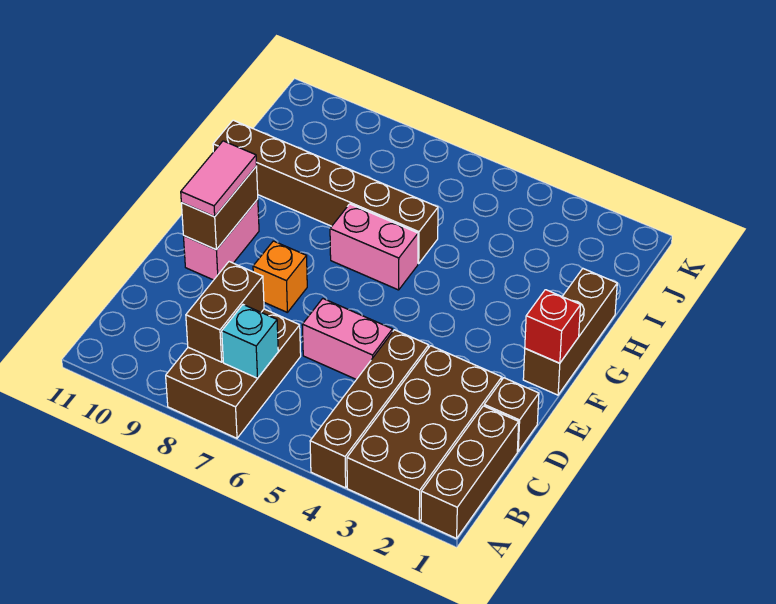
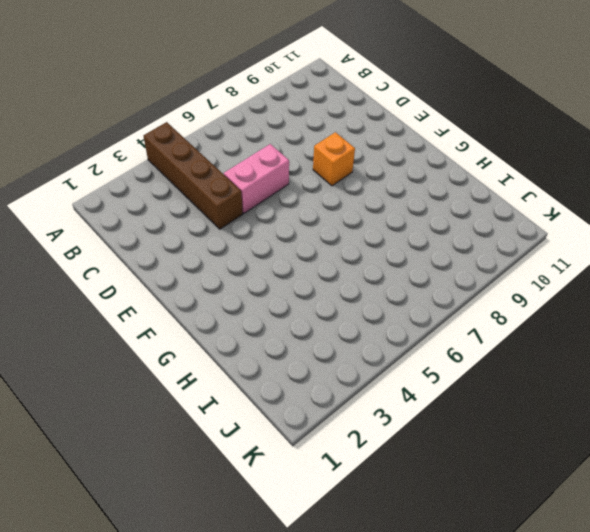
none -> brown 1x3 brick [421,406,519,539]
none -> brown 2x4 brick [347,346,502,521]
none -> brown 2x3 brick [166,309,301,438]

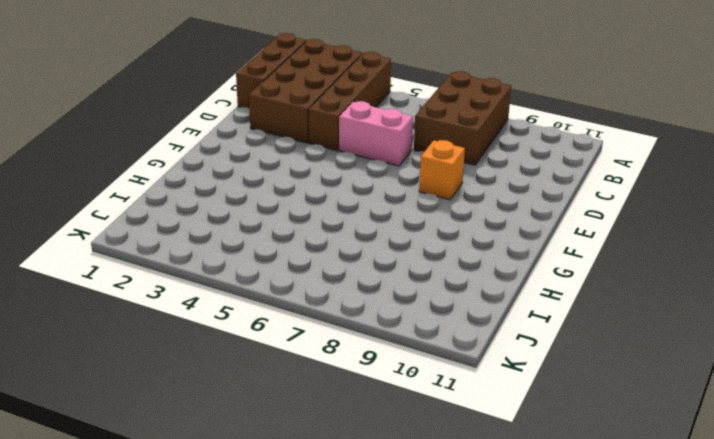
none -> brown 1x1 brick [484,378,539,451]
none -> pink 1x2 brick [184,199,259,280]
none -> brown 1x3 brick [523,269,617,395]

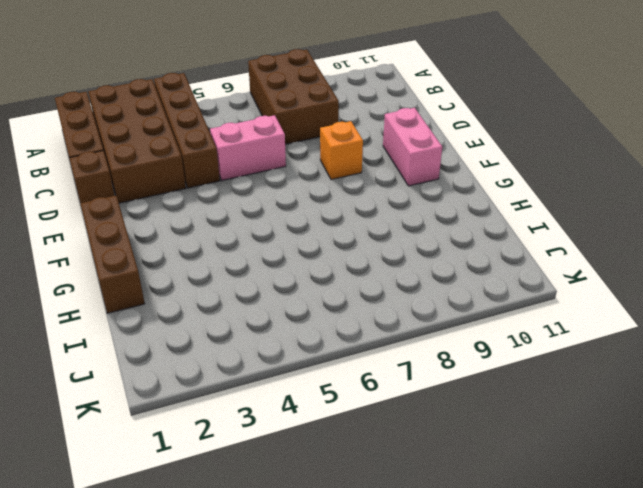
none -> pink 1x2 brick [330,204,418,290]
none -> brown 1x6 brick [213,120,438,264]
none -> cyan 1x1 brick [222,305,278,378]

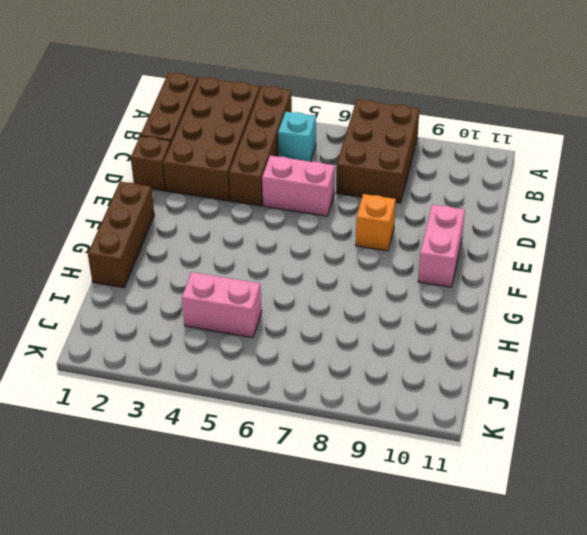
cyan 1x1 brick [278,112,316,162] -> cyan 1x1 brick moved to [222,305,278,378]
pink 1x2 brick [182,272,262,338] -> pink 1x2 brick moved to [330,204,418,290]
none -> brown 1x6 brick [213,120,438,264]
none -> brown 1x2 brick [186,262,264,362]
none -> brown 1x2 brick [181,166,258,250]

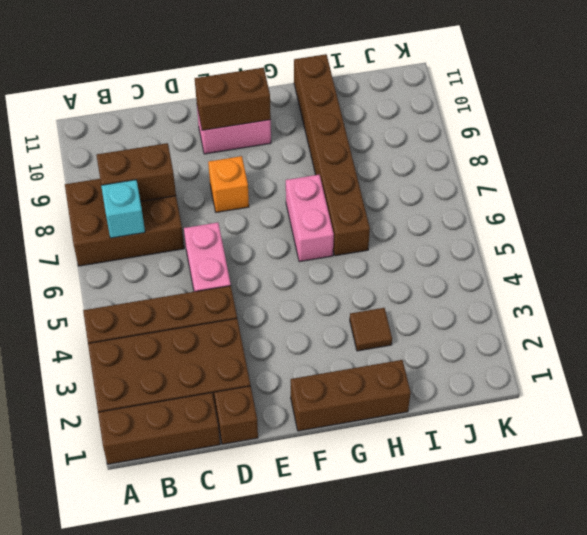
brown 1x1 tile [350,308,392,351] -> none
none -> red 1x1 brick [525,290,581,363]
none -> pink 1x2 tile [181,141,257,217]

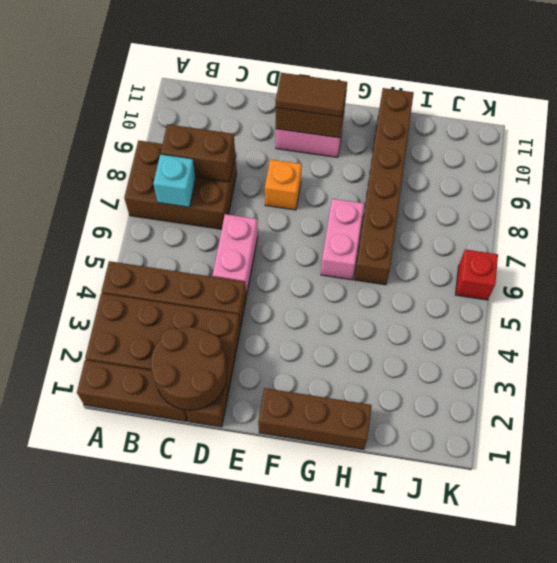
brown 2x2 round brick [151,327,227,410] -> none
brown 1x2 tile [276,73,347,117] -> pink 1x2 tile [181,141,257,217]
red 1x1 brick [456,250,498,300] -> red 1x1 brick moved to [525,290,581,363]

